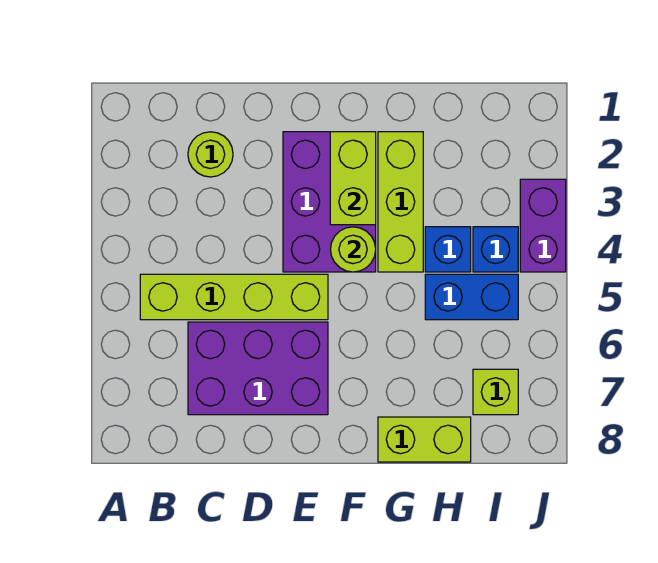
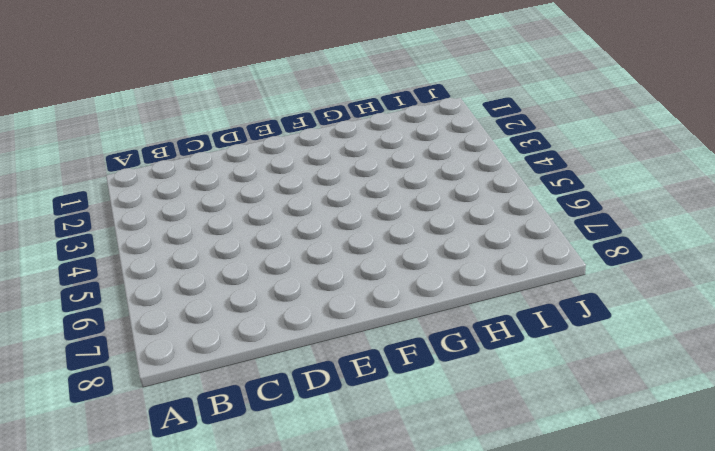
none -> lime 1x4 brick [140,274,328,320]
none -> lime 1x1 round brick [188,132,233,177]
none -> purple 2x3 brick [188,322,328,415]

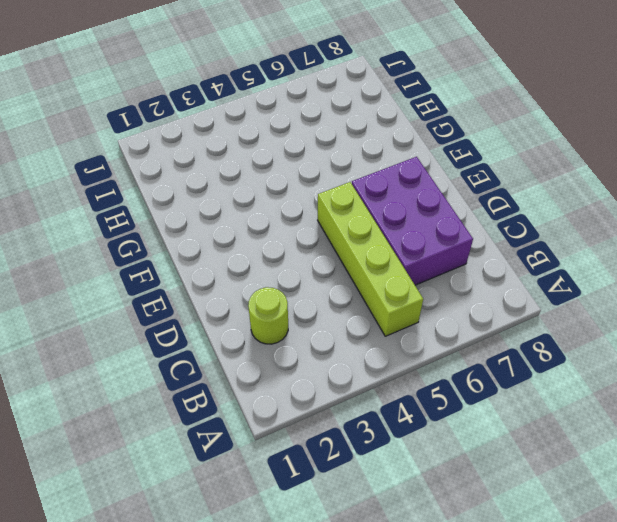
none -> purple 2x3 brick [283,132,376,272]
none -> lime 1x3 brick [378,132,423,272]
none -> lime 1x2 brick [378,417,471,462]

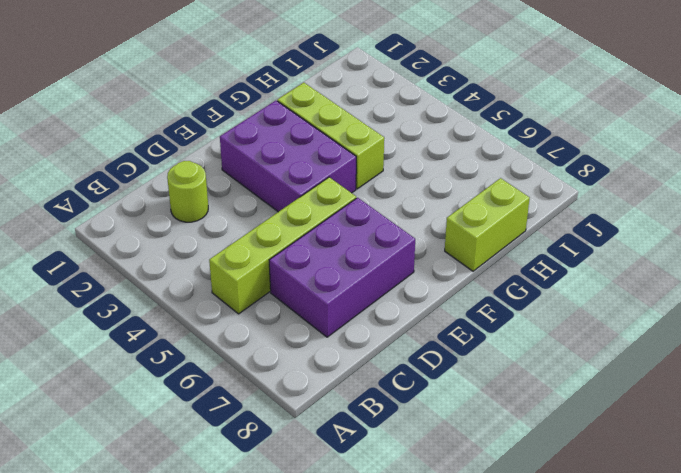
none -> blue 1x1 brick [425,227,471,272]
none -> blue 1x2 brick [425,274,518,320]
none -> blue 1x1 brick [473,227,518,272]

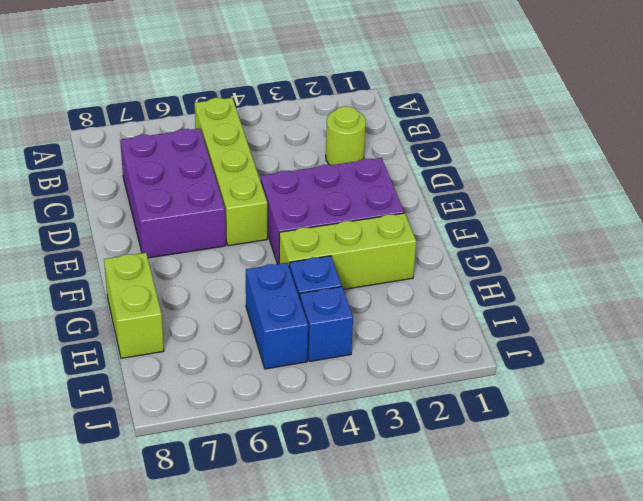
none -> lime 1x1 brick [473,369,518,415]
none -> purple 1x2 brick [520,179,566,272]
none -> lime 1x2 brick [330,132,376,225]

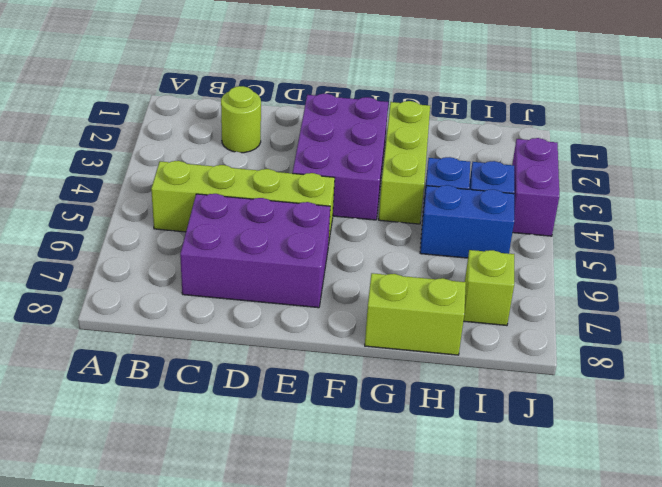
none -> lime 1x2 brick [330,132,376,225]
none -> lime 1x1 round brick [330,227,376,272]

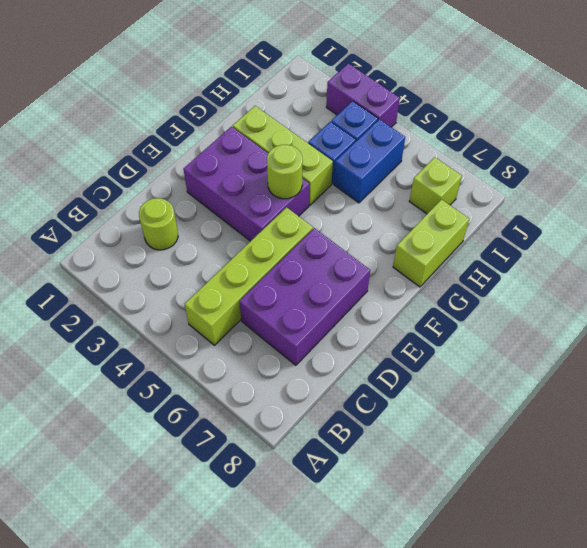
none -> lime 1x2 brick [330,132,376,225]

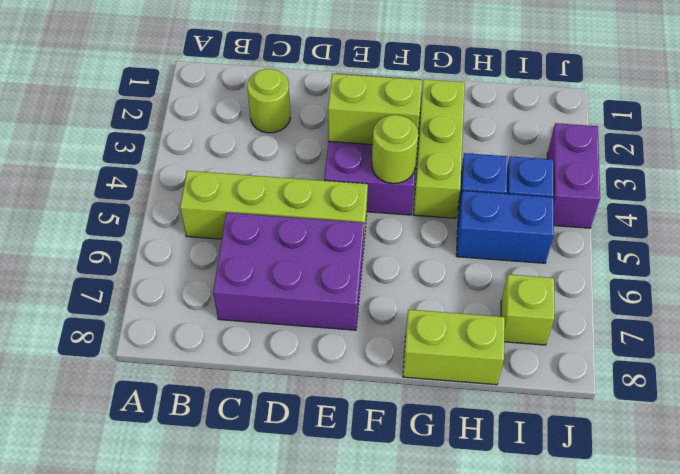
lime 1x2 brick [328,74,422,145] -> lime 1x2 brick turned to [330,132,376,225]

